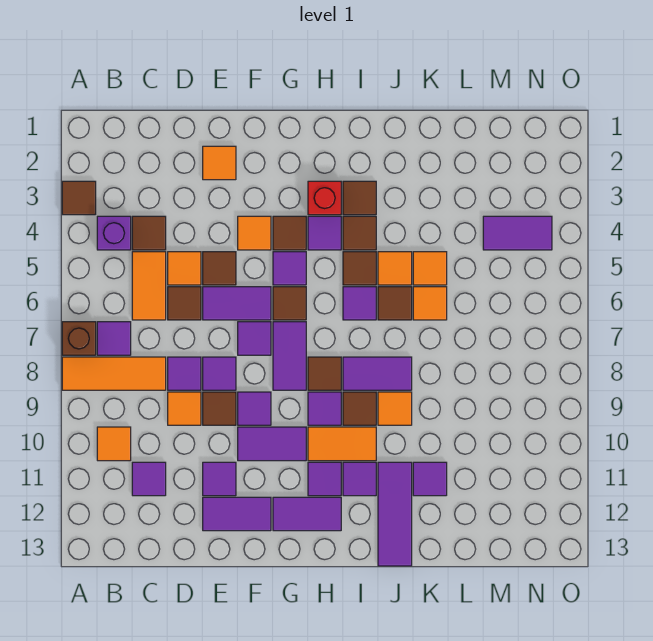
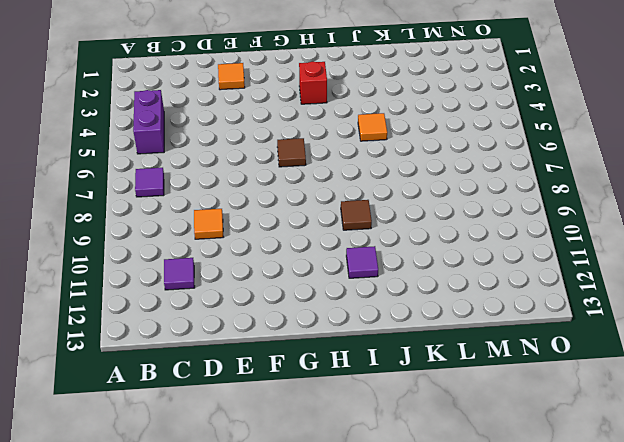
purple 1x2 brick [133,90,164,154] -> purple 1x1 brick [97,216,131,250]
none -> brown 1x1 tile [62,181,96,215]
none -> brown 1x1 brick [62,322,96,355]
none -> orange 1x3 tile [62,357,166,390]
none -> orange 1x1 tile [97,427,131,461]

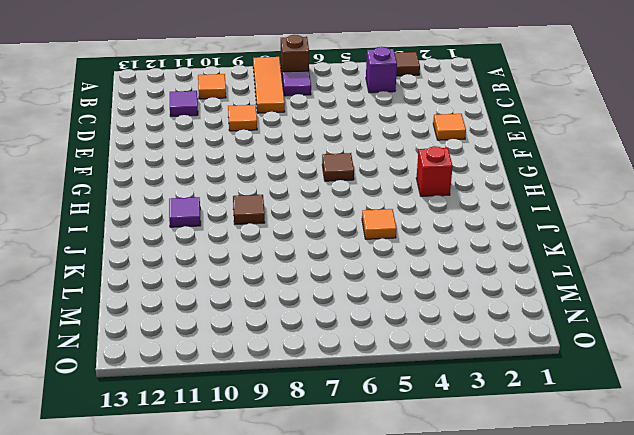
none -> brown 1x1 tile [132,216,166,250]
none -> orange 1x2 tile [132,252,166,320]
none -> orange 1x1 tile [168,252,201,285]
none -> brown 1x1 tile [168,287,201,320]

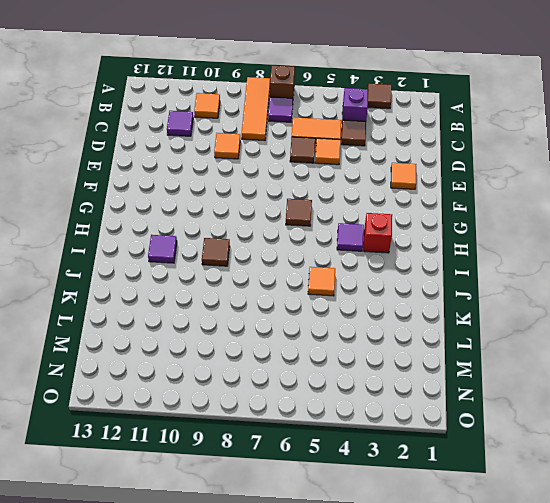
none -> purple 1x1 tile [168,357,201,390]
none -> brown 1x1 tile [203,252,236,285]
none -> purple 1x2 tile [203,287,271,320]
none -> purple 1x1 tile [203,357,236,390]

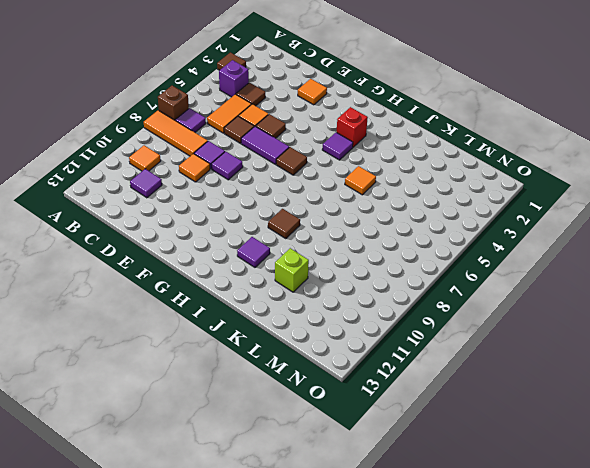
lime 1x1 brick [275,248,309,292] -> purple 1x1 tile [413,462,447,496]
none -> brown 1x1 tile [203,392,236,425]
none -> purple 1x1 tile [203,462,236,496]
none -> purple 1x2 tile [203,497,271,531]
none -> orange 1x1 tile [238,216,271,250]

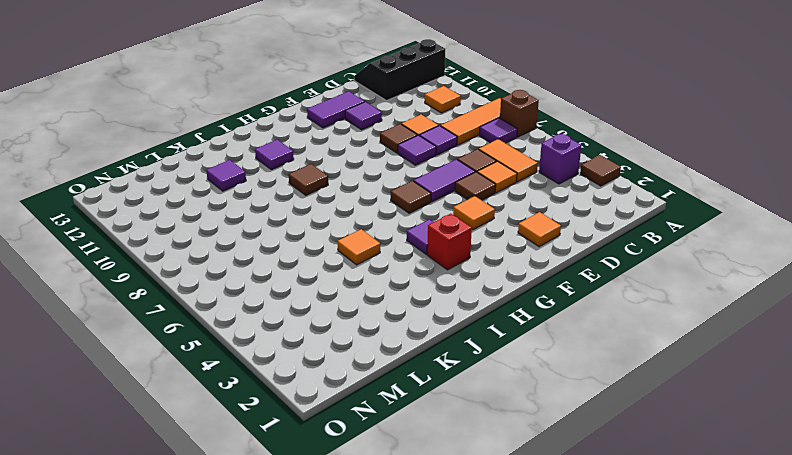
black 2x3 slope [354,39,445,101] -> none
none -> brown 1x1 tile [132,216,166,250]
none -> purple 1x1 tile [132,462,166,496]
none -> purple 1x1 tile [238,322,271,355]
none -> purple 1x1 tile [238,392,271,425]

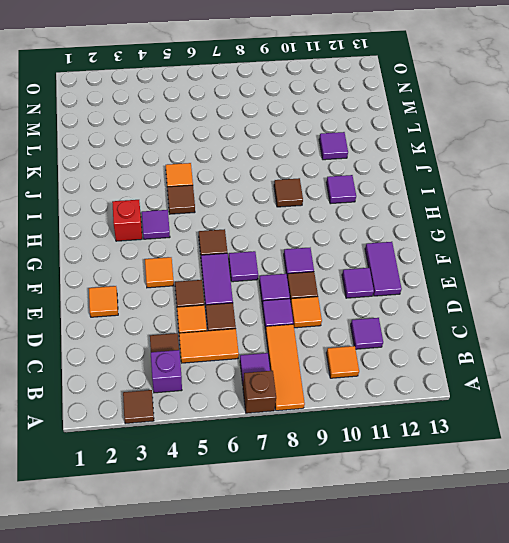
none -> purple 1x2 tile [238,427,306,461]
none -> brown 1x1 tile [273,216,306,250]
none -> purple 1x1 tile [273,252,306,285]
none -> purple 1x2 tile [273,322,306,390]

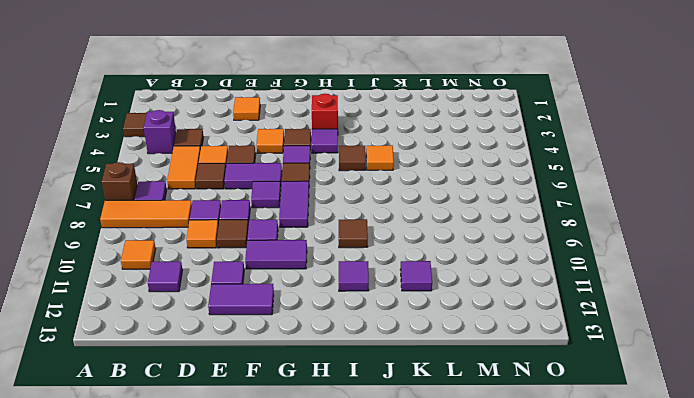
none -> purple 1x2 tile [273,497,341,531]
none -> brown 1x1 tile [308,357,341,390]
none -> purple 1x1 tile [308,392,341,425]
none -> orange 1x2 tile [308,427,376,461]

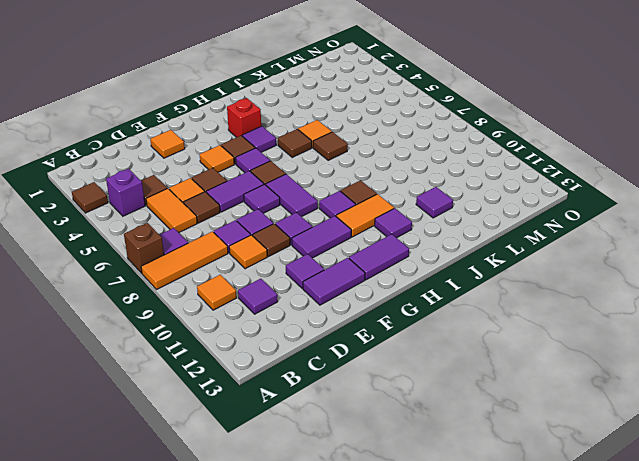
none -> brown 1x1 tile [308,357,341,390]
none -> purple 1x1 tile [308,462,341,496]
none -> brown 1x1 tile [343,181,376,215]
none -> brown 1x1 tile [343,216,376,250]

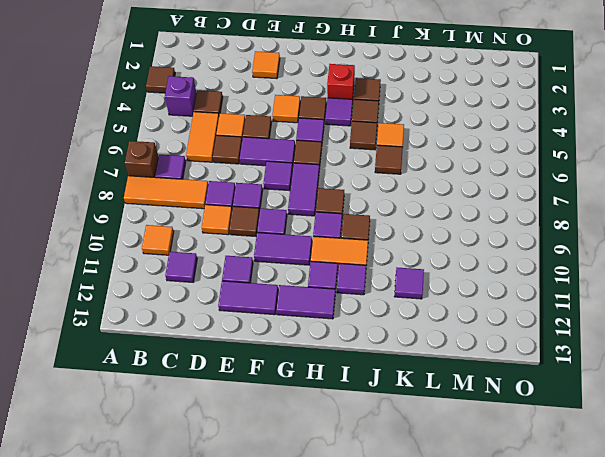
none -> purple 1x1 tile [343,287,376,320]
none -> purple 1x2 tile [343,357,412,390]
none -> orange 1x1 tile [378,392,412,425]
none -> purple 1x3 tile [378,462,412,566]

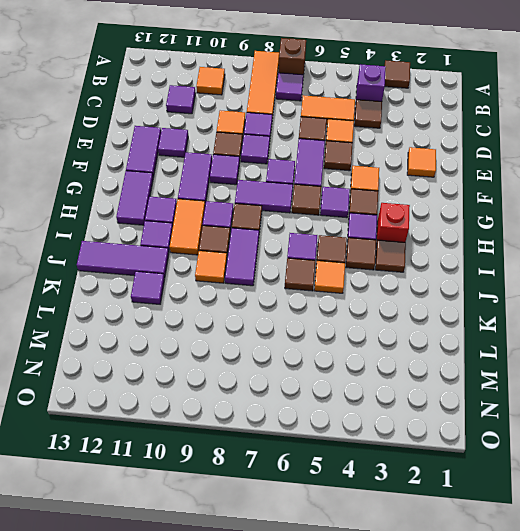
none -> orange 1x1 tile [413,252,447,285]
none -> orange 1x1 tile [413,287,447,320]
none -> purple 1x2 tile [483,216,552,250]

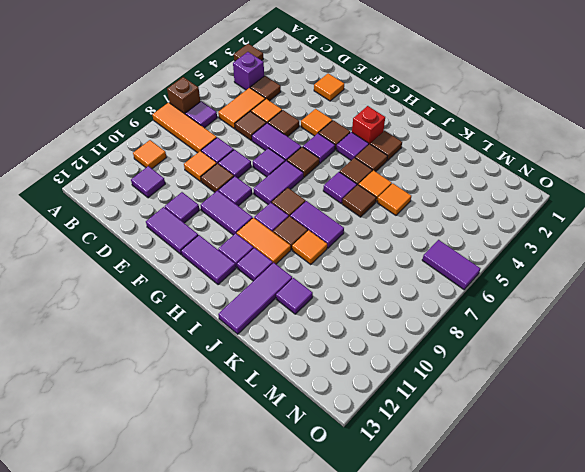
purple 1x2 tile [422,240,481,290] -> purple 1x2 tile moved to [483,216,552,250]
none -> orange 1x1 tile [413,287,447,320]

